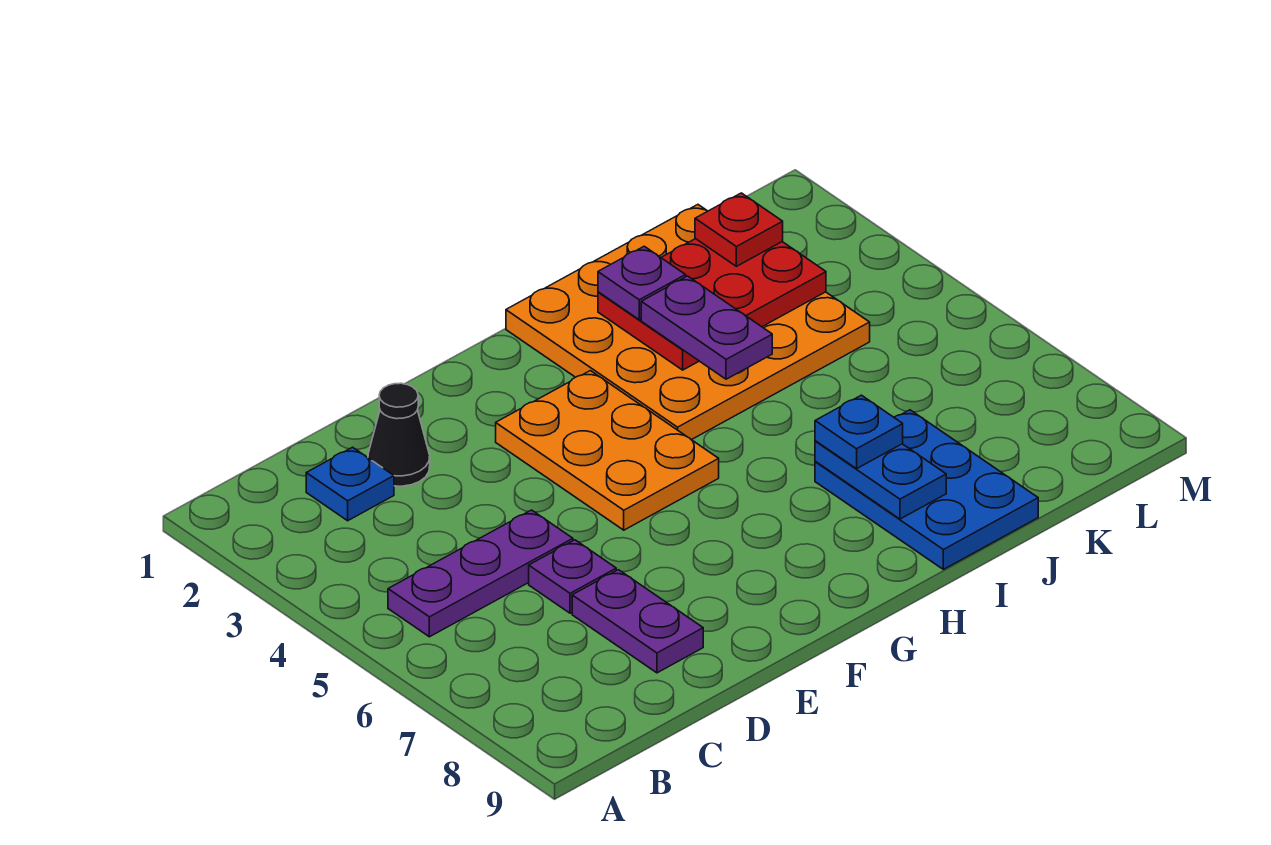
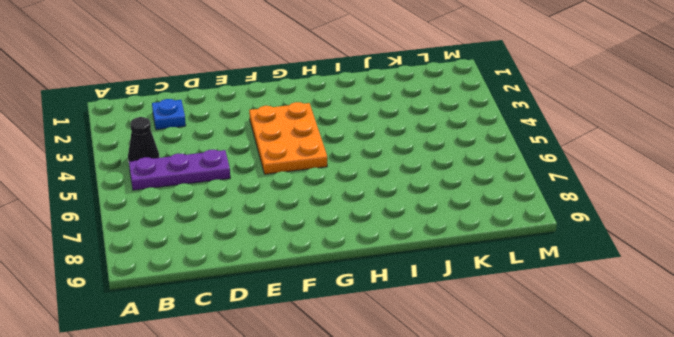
black 1x1 cone [128,117,159,162] -> black 1x1 cone moved to [368,383,430,486]
none -> purple 1x1 plate [529,540,616,613]
none -> purple 1x2 plate [572,570,703,673]
none -> orange 4x4 plate [506,205,870,440]

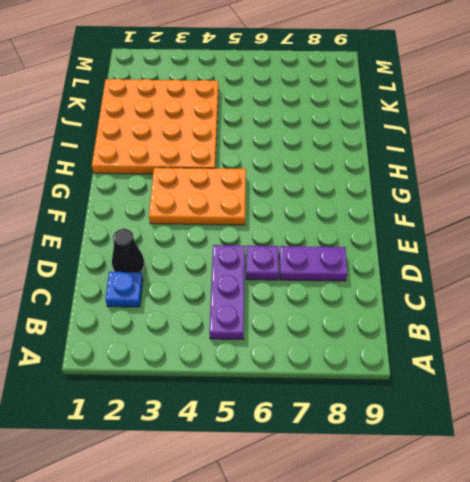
none -> blue 2x3 plate [815,410,1038,569]
none -> red 2x3 plate [598,239,826,370]
none -> blue 1x2 plate [815,441,946,519]

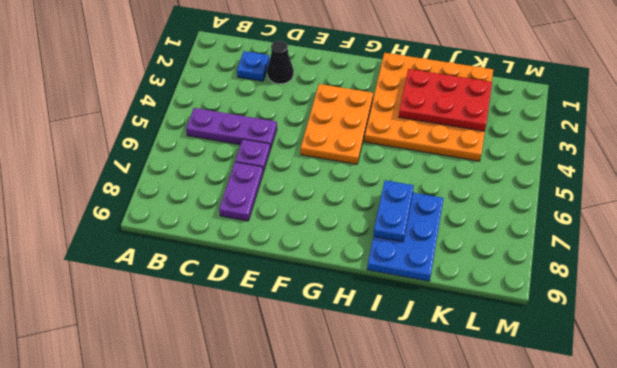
none -> purple 1x1 plate [598,246,686,320]
none -> purple 1x2 plate [641,276,772,379]
none -> blue 1x1 plate [815,395,903,469]

